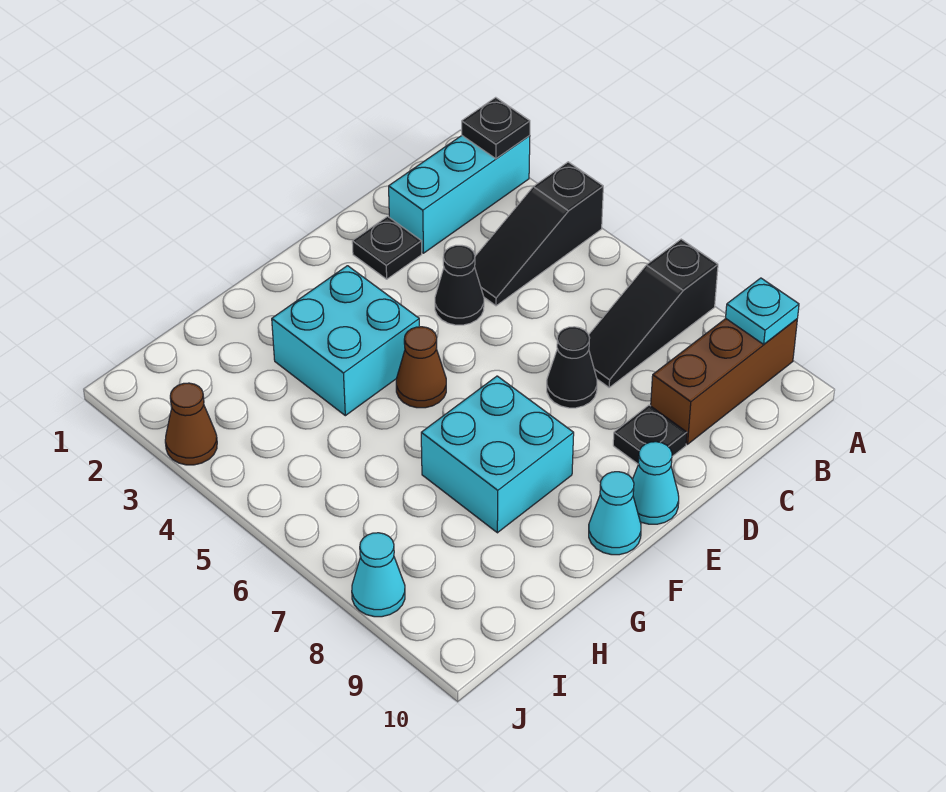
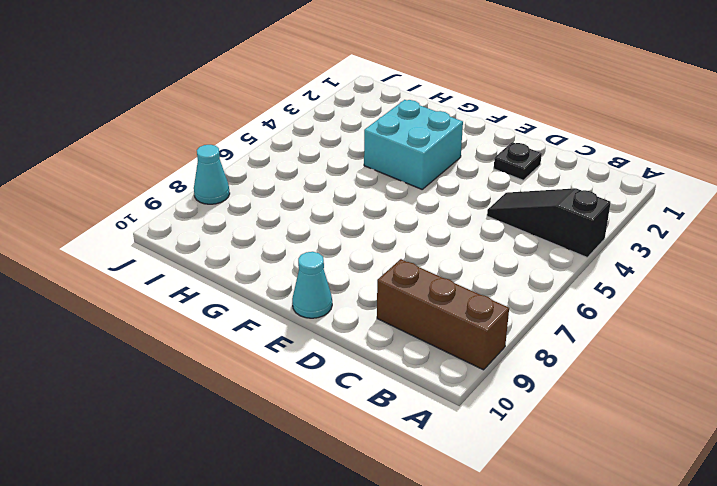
none -> cyan 1x3 brick [389,136,530,253]
none -> black 1x3 slope [589,239,718,387]
none -> black 1x1 cone [435,245,484,325]

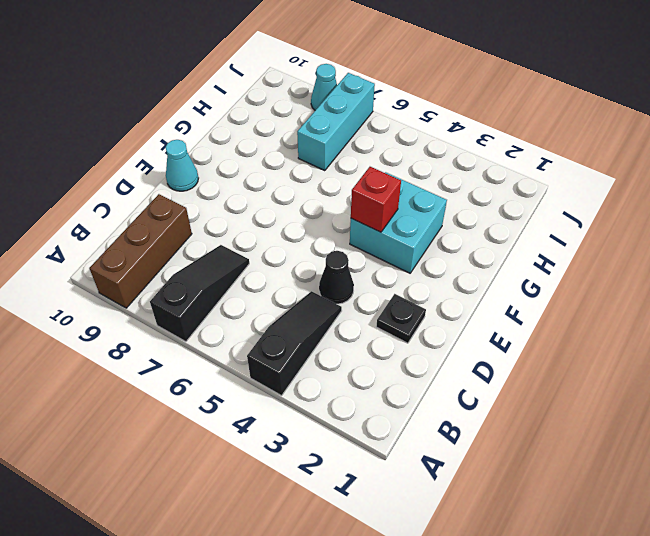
red 1x1 brick [351,167,401,232] -> none
cyan 1x3 brick [297,73,375,171] -> cyan 1x3 brick moved to [389,136,530,253]
none -> black 1x1 cone [547,327,597,408]
none -> black 1x1 plate [613,405,687,464]
none -> brown 1x1 cone [396,327,446,408]

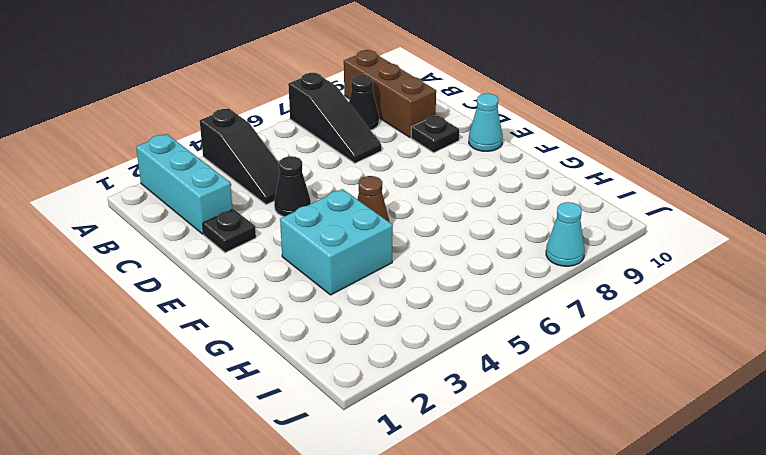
black 1x1 cone [349,75,379,130] -> black 1x1 cone moved to [547,327,597,408]
none -> cyan 2x2 brick [421,376,574,533]
none -> cyan 1x1 cone [589,472,641,555]
none -> brown 1x1 cone [165,383,217,465]

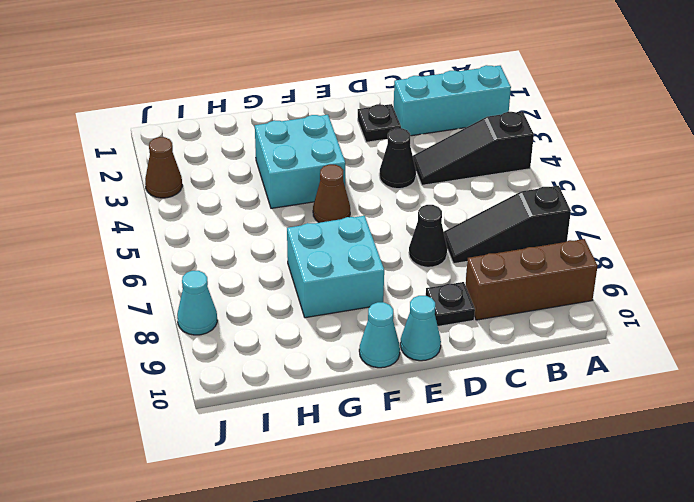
none -> black 1x1 plate [462,97,530,159]
none -> cyan 1x1 plate [726,278,799,344]

